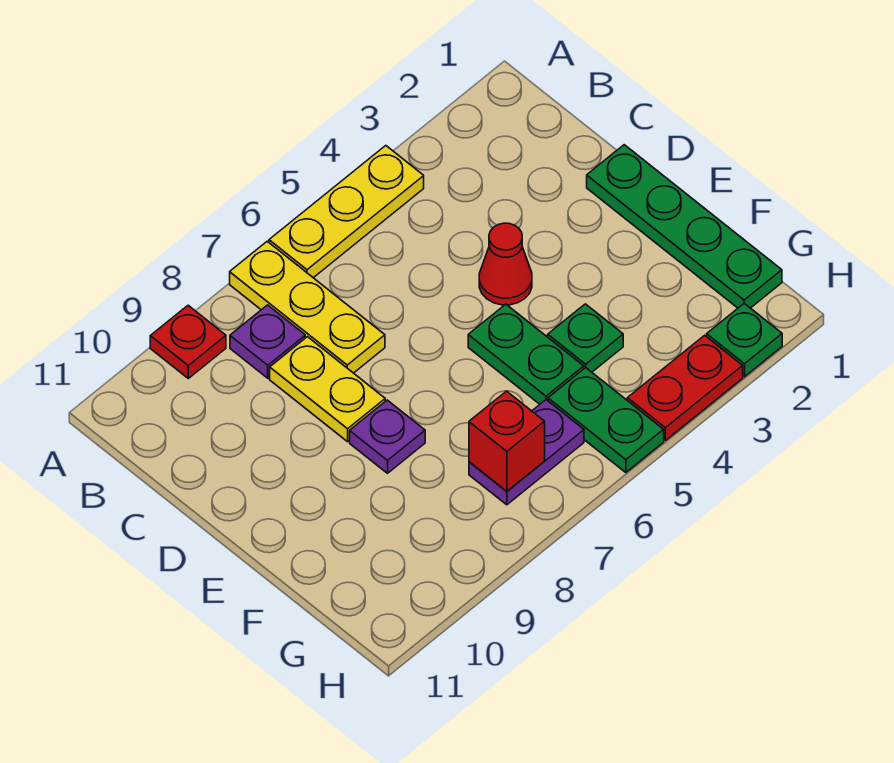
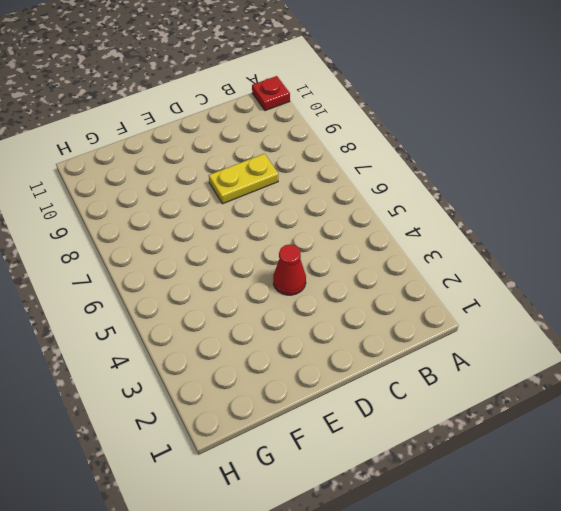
red 1x1 plate [252,76,290,111] -> red 1x1 plate moved to [150,305,226,378]
none -> yellow 1x3 plate [269,146,424,278]
none -> yellow 1x3 plate [230,241,385,373]
none -> purple 1x1 plate [230,305,305,378]

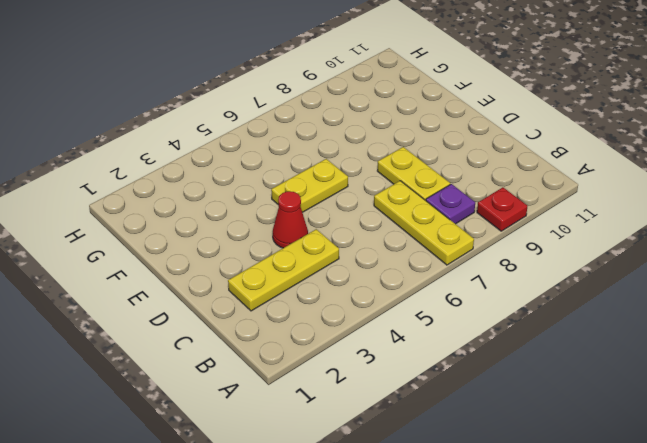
yellow 1x3 plate [228,229,339,311] -> yellow 1x3 plate moved to [269,146,424,278]
yellow 1x2 plate [271,159,348,212] -> green 1x2 plate [468,304,584,404]
none -> green 1x4 plate [587,145,782,308]
none -> purple 1x1 plate [350,400,425,473]
none -> green 1x1 plate [548,304,623,372]

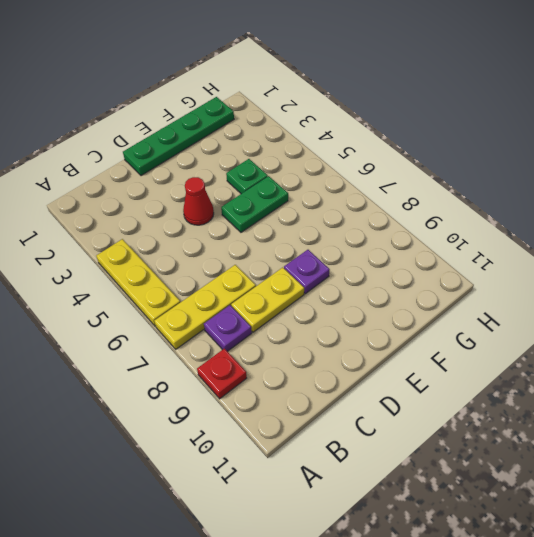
none -> green 1x2 plate [548,368,664,472]
none -> purple 1x2 plate [469,400,584,505]
none -> green 1x1 plate [707,303,782,377]

